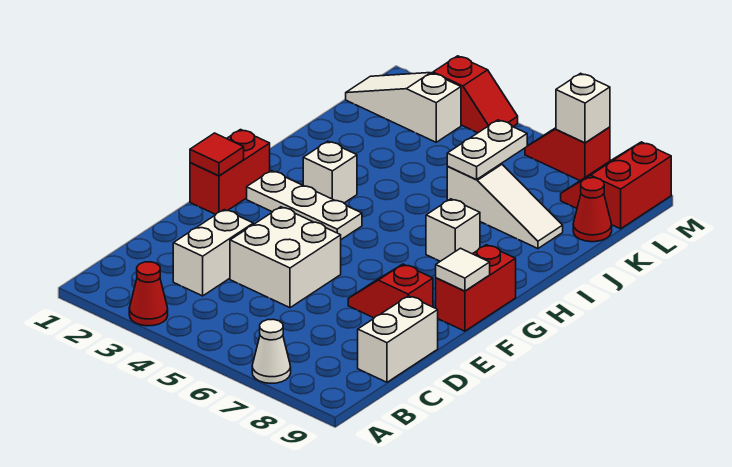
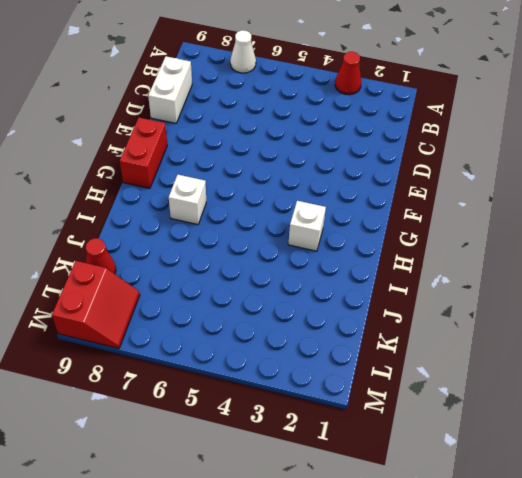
none -> white 1x2 brick [173,210,253,296]
none -> white 2x2 brick [230,207,341,308]
none -> red 1x2 slope [348,264,433,318]

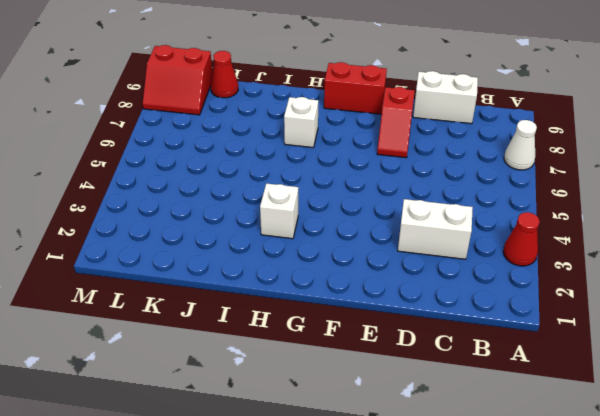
none -> white 2x2 brick [230,207,341,308]
none -> red 1x2 brick [190,130,270,214]
none -> white 1x3 plate [247,171,362,239]

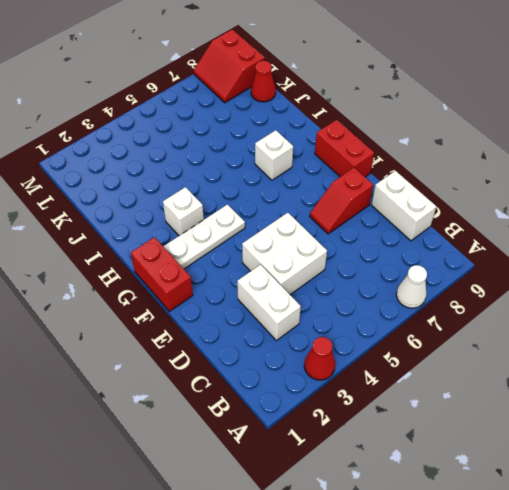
none -> white 1x3 slope [447,164,563,248]
none -> white 1x3 slope [346,73,461,142]
none -> red 1x2 slope [433,56,518,133]

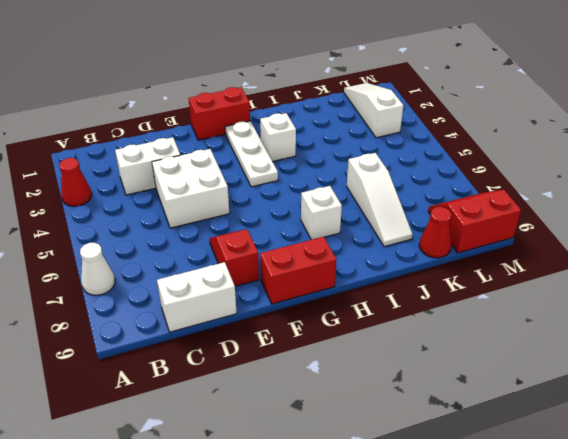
none -> red 1x2 slope [433,56,518,133]
none -> red 1x2 slope [525,127,610,180]
none -> red 1x1 tile [190,133,244,176]

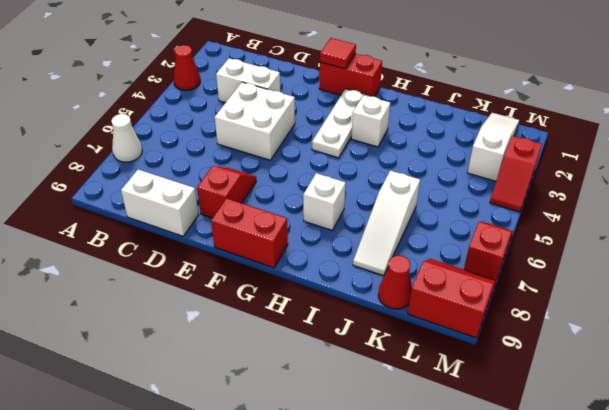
none -> white 1x1 tile [436,248,490,291]
none -> white 1x2 plate [447,120,527,180]
none -> white 1x1 brick [556,73,610,143]

